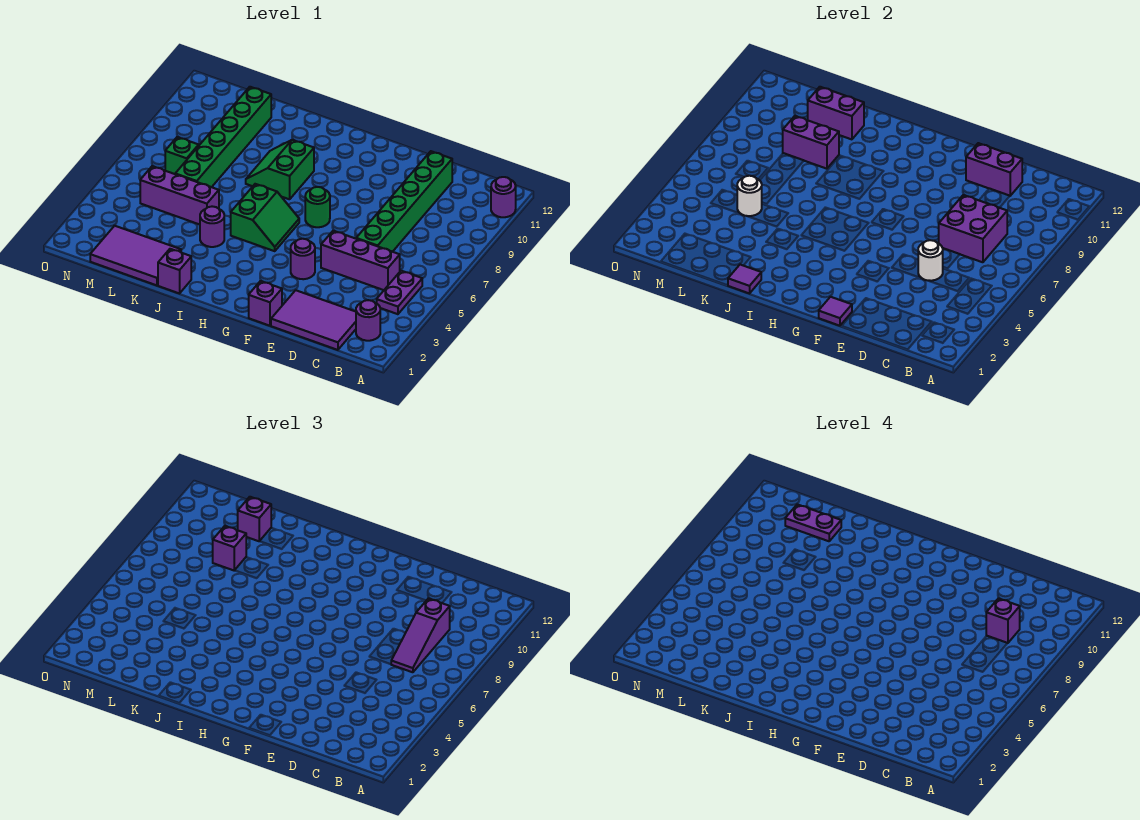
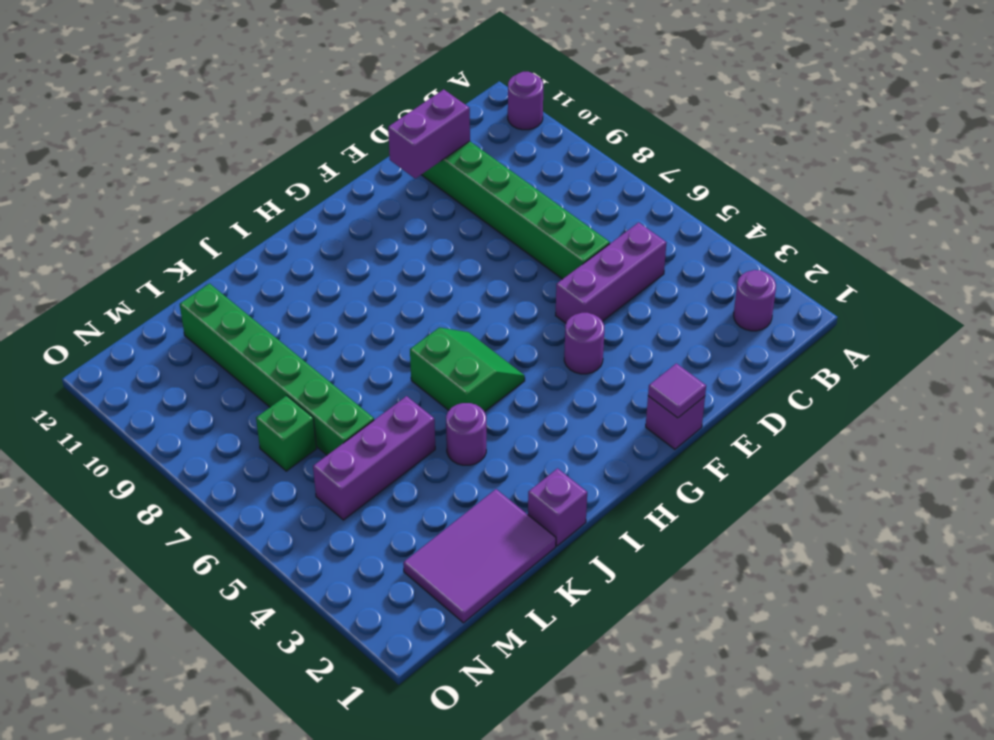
none -> purple 1x2 plate [377,271,422,314]
none -> purple 2x3 tile [271,290,356,350]
none -> green 1x1 round brick [305,187,330,227]
none -> green 2x2 slope [246,140,314,199]

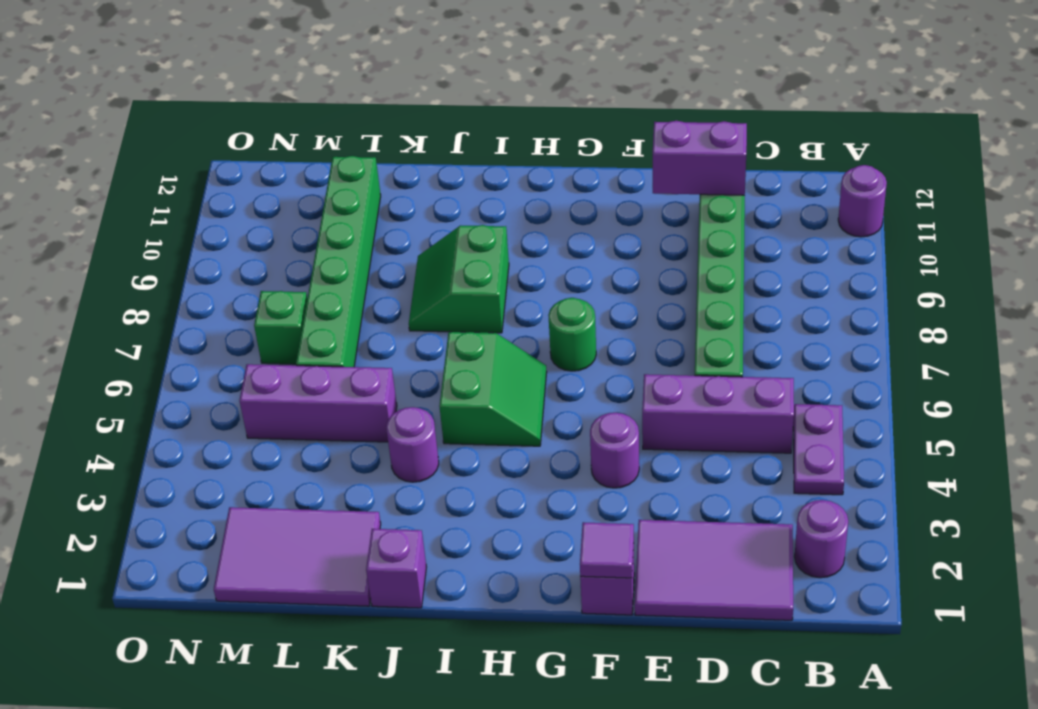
none -> purple 2x2 brick [939,195,1007,262]
none -> white 1x1 round brick [918,240,943,281]
none -> purple 1x1 tile [728,265,761,293]
none -> purple 1x2 brick [783,116,839,169]

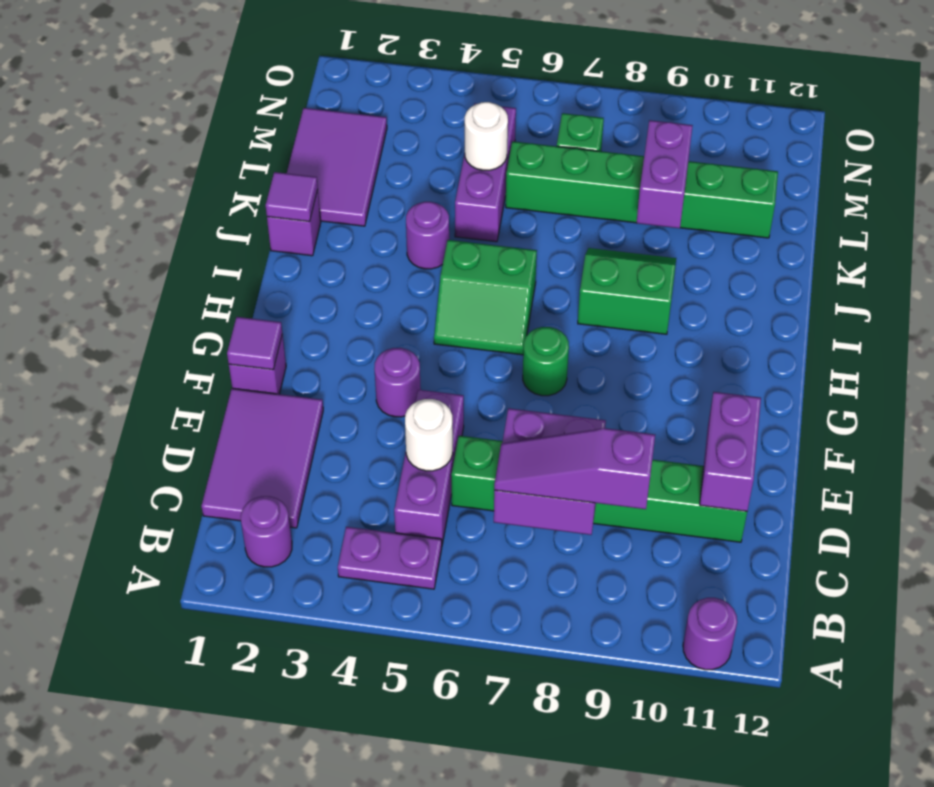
none -> purple 1x2 brick [808,87,864,139]
none -> purple 1x1 brick [213,526,246,570]
none -> purple 1x1 brick [238,497,271,541]
none -> purple 1x1 brick [986,598,1020,643]

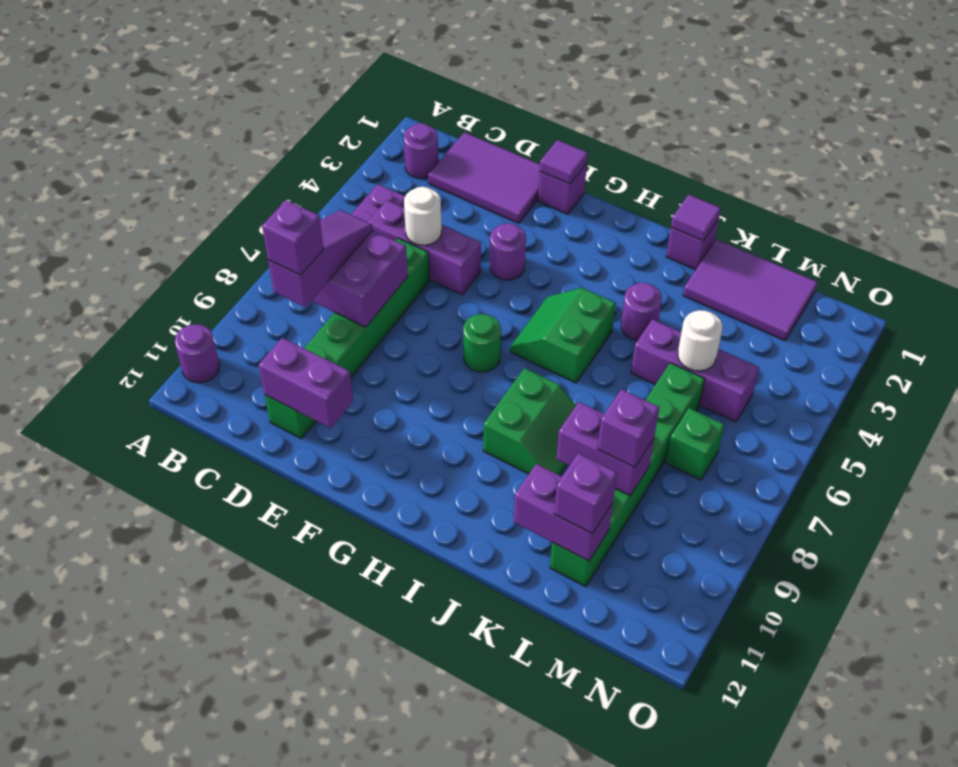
none -> purple 1x2 plate [785,504,841,541]

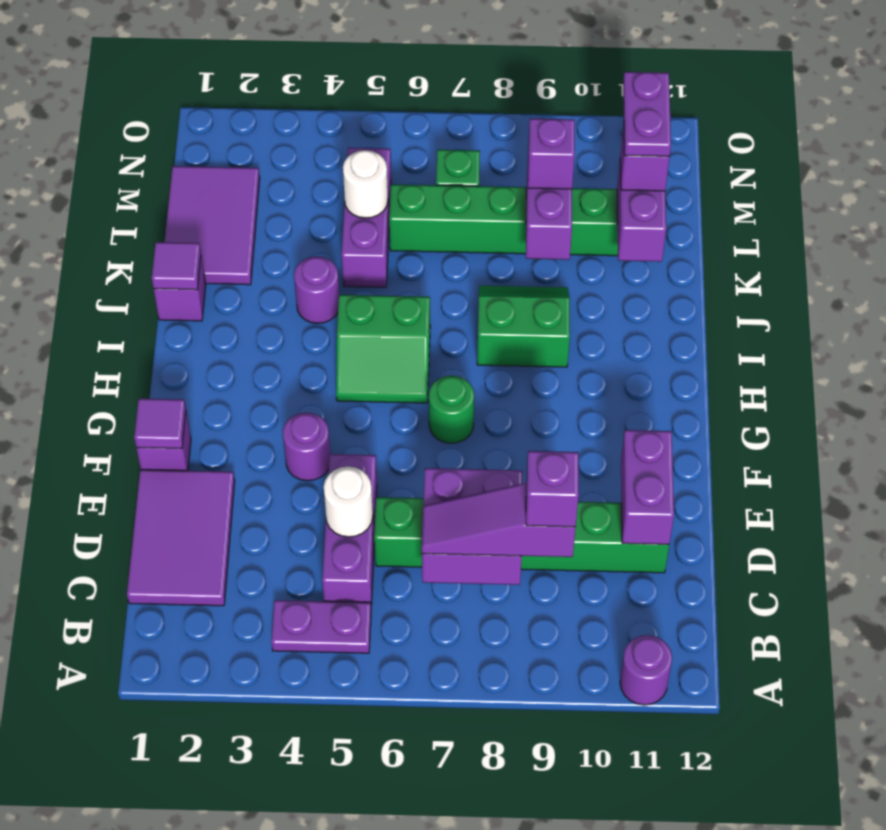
none -> purple 1x1 round brick [356,300,380,341]

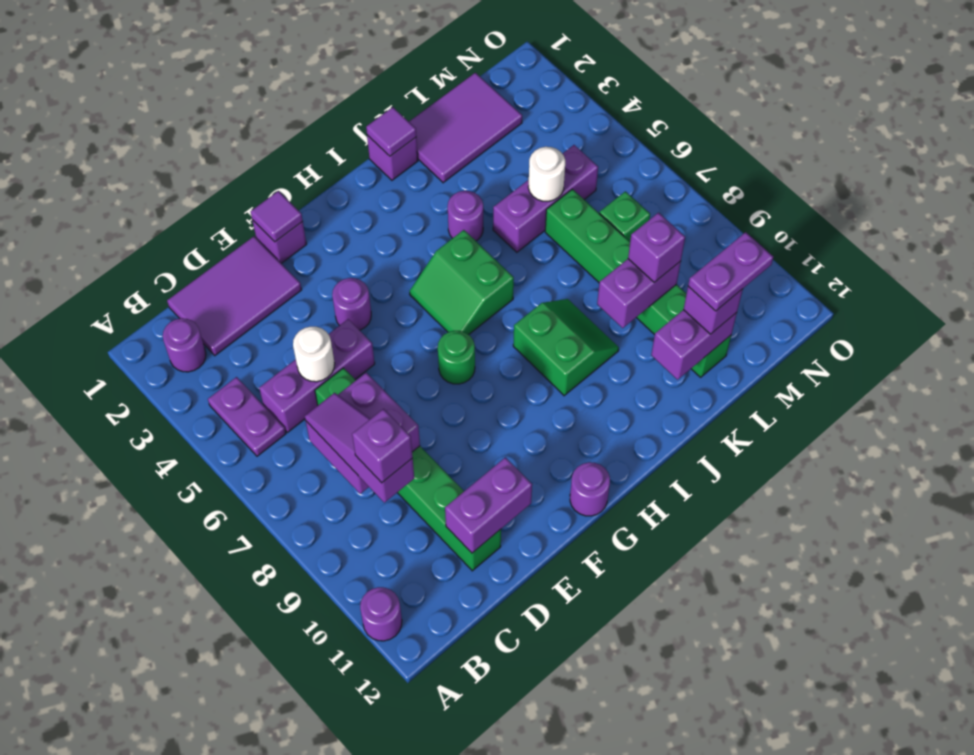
purple 1x1 round brick [570,462,610,516] -> none

